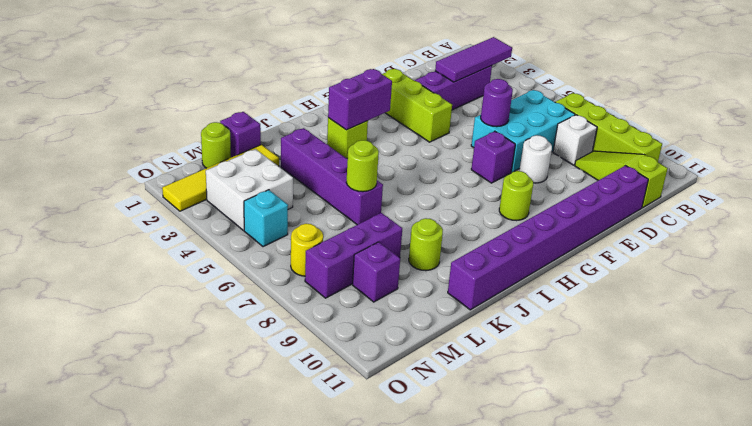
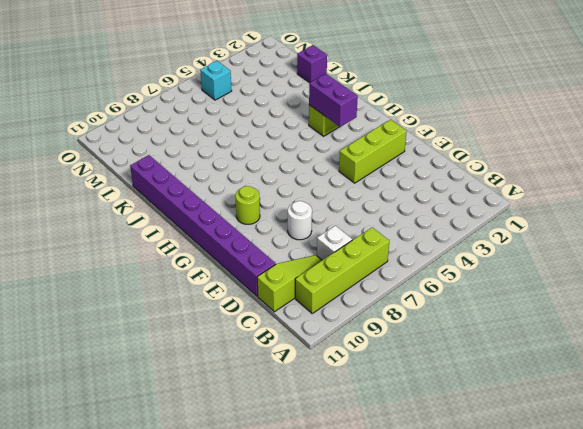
none -> purple 1x3 brick [415,66,492,110]
none -> cyan 2x3 brick [471,90,575,172]
none -> purple 1x1 brick [471,131,515,183]

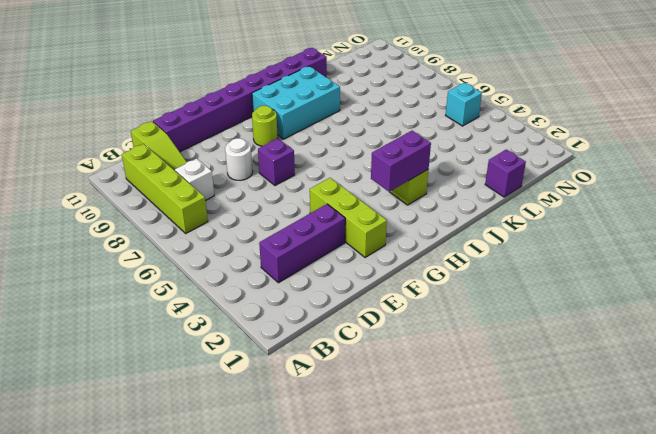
cyan 2x3 brick [252,66,340,139] -> cyan 2x3 brick moved to [471,90,575,172]
none -> purple 1x4 brick [281,128,383,225]
none -> lime 1x1 round brick [409,218,443,271]
none -> yellow 1x4 tile [162,145,279,211]

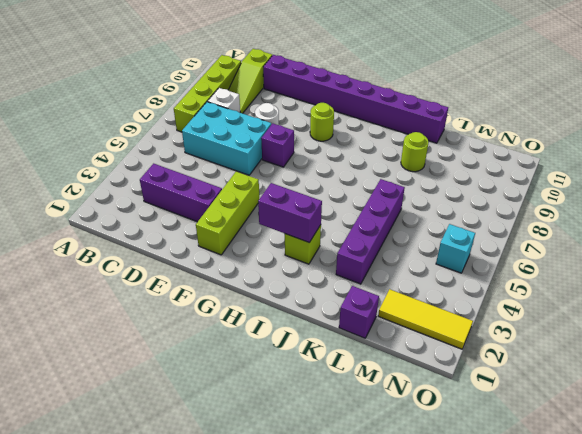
yellow 1x3 tile [378,289,473,349] -> yellow 1x4 tile [162,145,279,211]
none -> purple 1x3 brick [305,213,402,298]
none -> lime 1x1 round brick [201,122,231,168]
none -> white 2x2 brick [206,149,293,231]

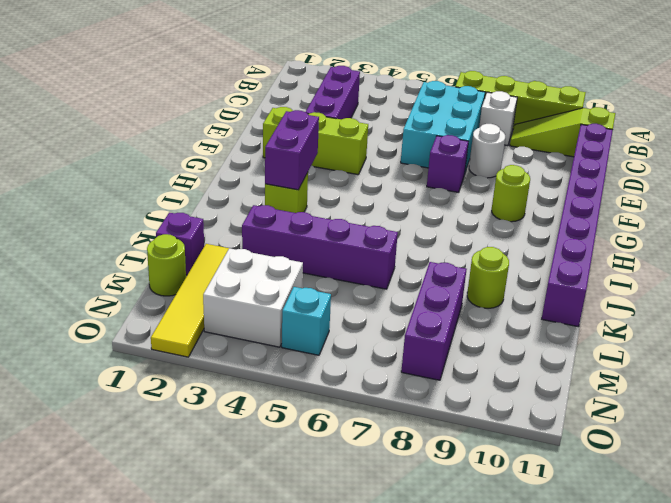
none -> purple 1x1 brick [353,242,400,302]
none -> yellow 1x1 round brick [291,224,323,276]
none -> purple 1x3 tile [435,37,512,82]

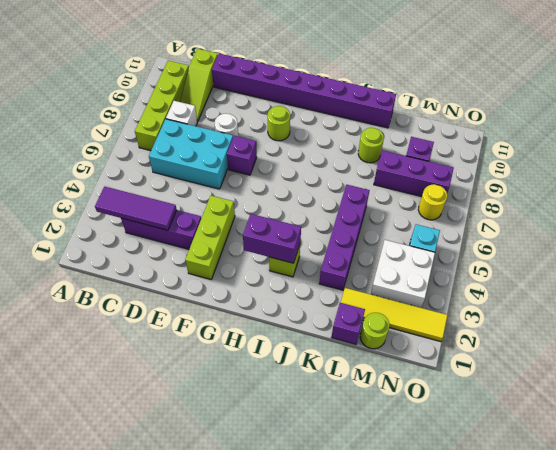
none -> purple 1x1 round brick [481,79,513,127]
none -> lime 1x1 round brick [346,140,379,192]

